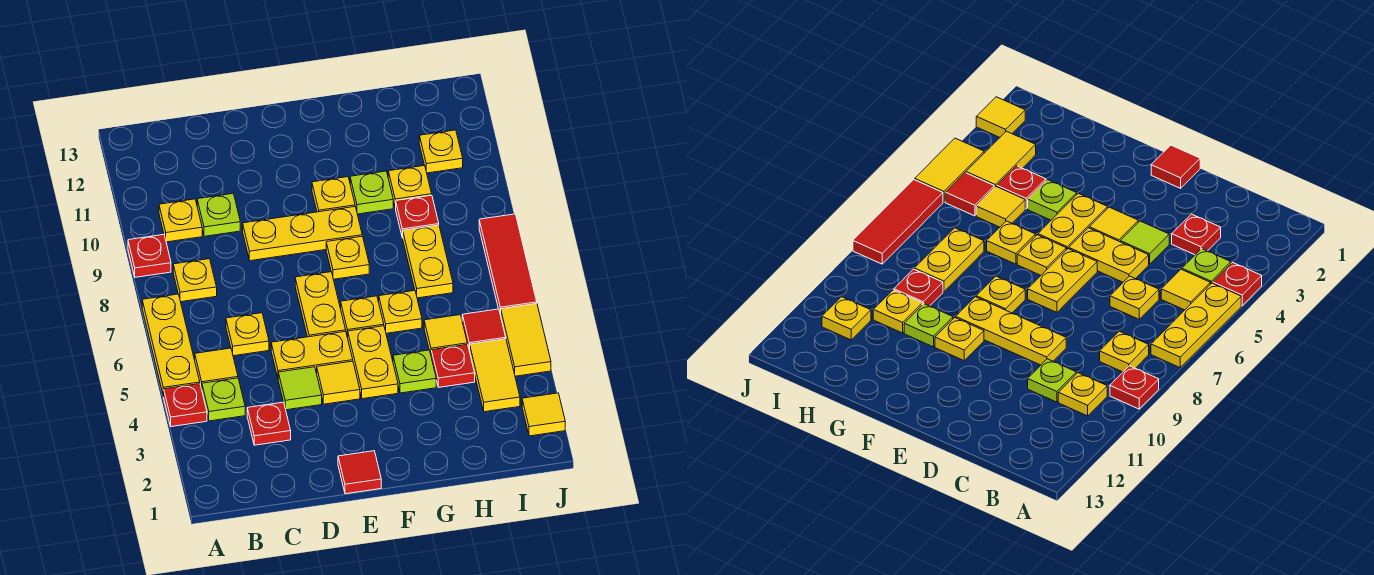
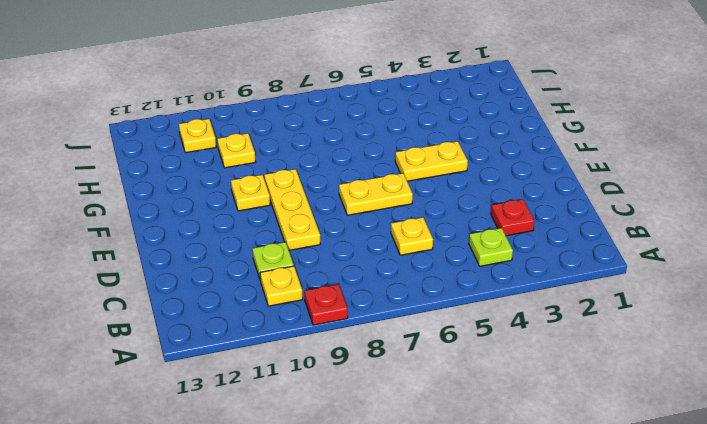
none -> red 1x1 plate [164,384,207,427]
none -> yellow 1x3 plate [142,294,200,397]
none -> yellow 1x1 tile [195,348,238,389]
none -> yellow 1x1 plate [173,259,217,302]

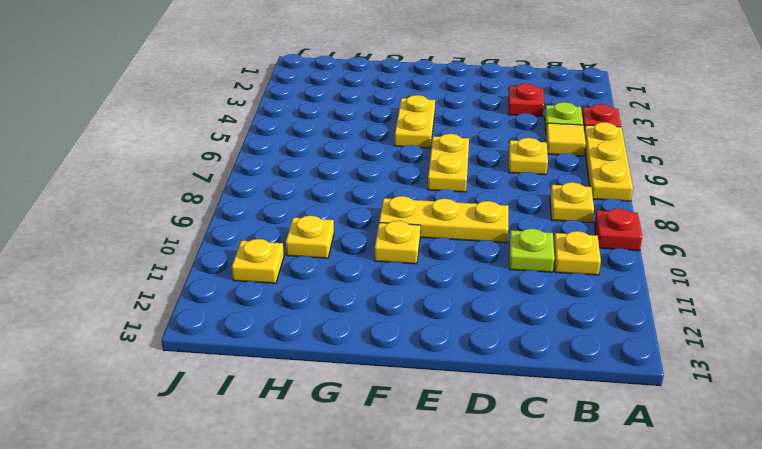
none -> lime 1x1 tile [278,367,322,410]
none -> yellow 1x2 plate [271,331,353,378]
none -> red 1x1 tile [338,451,381,494]
none -> yellow 1x1 tile [317,361,360,404]

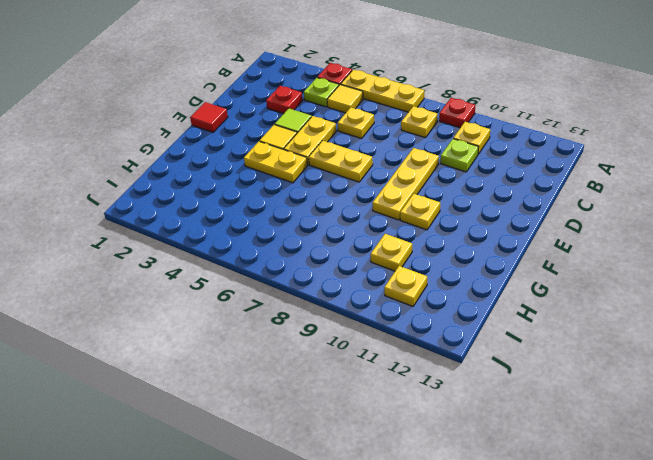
none -> yellow 1x1 plate [341,296,384,338]
none -> yellow 1x1 plate [326,236,369,279]
none -> lime 1x1 plate [393,350,436,393]
none -> yellow 1x1 plate [379,290,422,333]

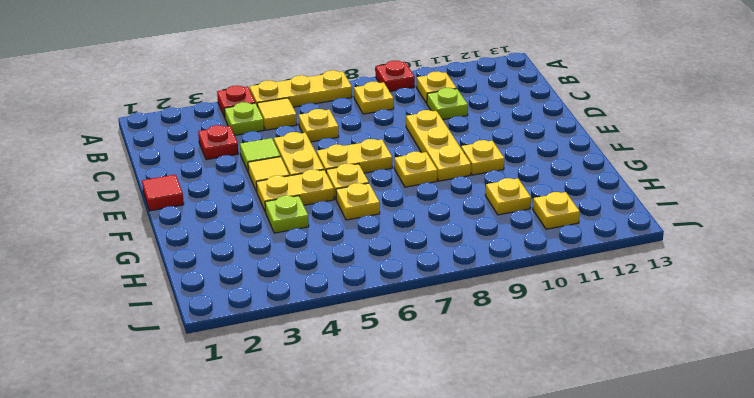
none -> lime 1x1 plate [350,171,393,214]
none -> red 1x1 plate [431,344,475,387]
none -> yellow 1x1 tile [424,315,467,354]
none -> yellow 1x2 plate [403,225,453,298]

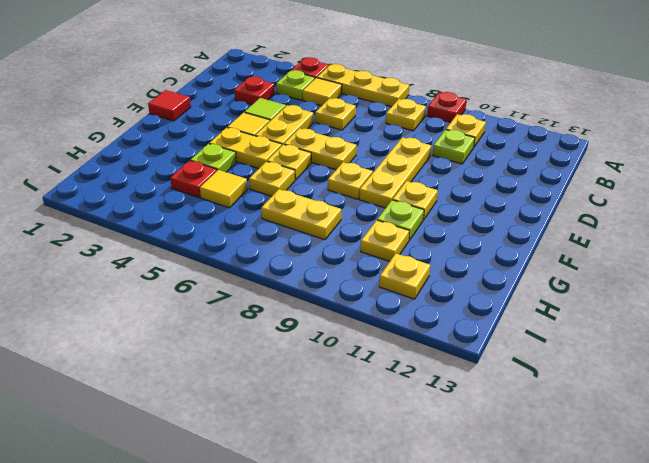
none -> red 1x1 plate [395,195,439,238]
none -> yellow 1x2 tile [470,339,520,412]
none -> red 1x1 tile [462,309,506,351]
none -> yellow 1x1 tile [522,393,565,436]

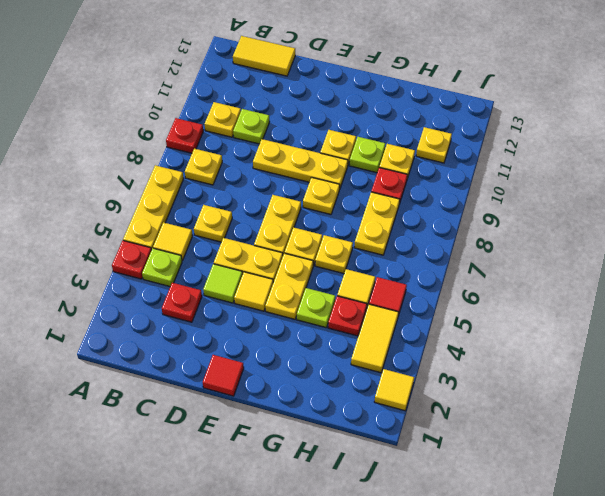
yellow 1x2 tile [233,36,295,76] -> yellow 1x2 tile turned to [501,304,551,376]
none -> red 1x3 tile [479,214,537,315]

